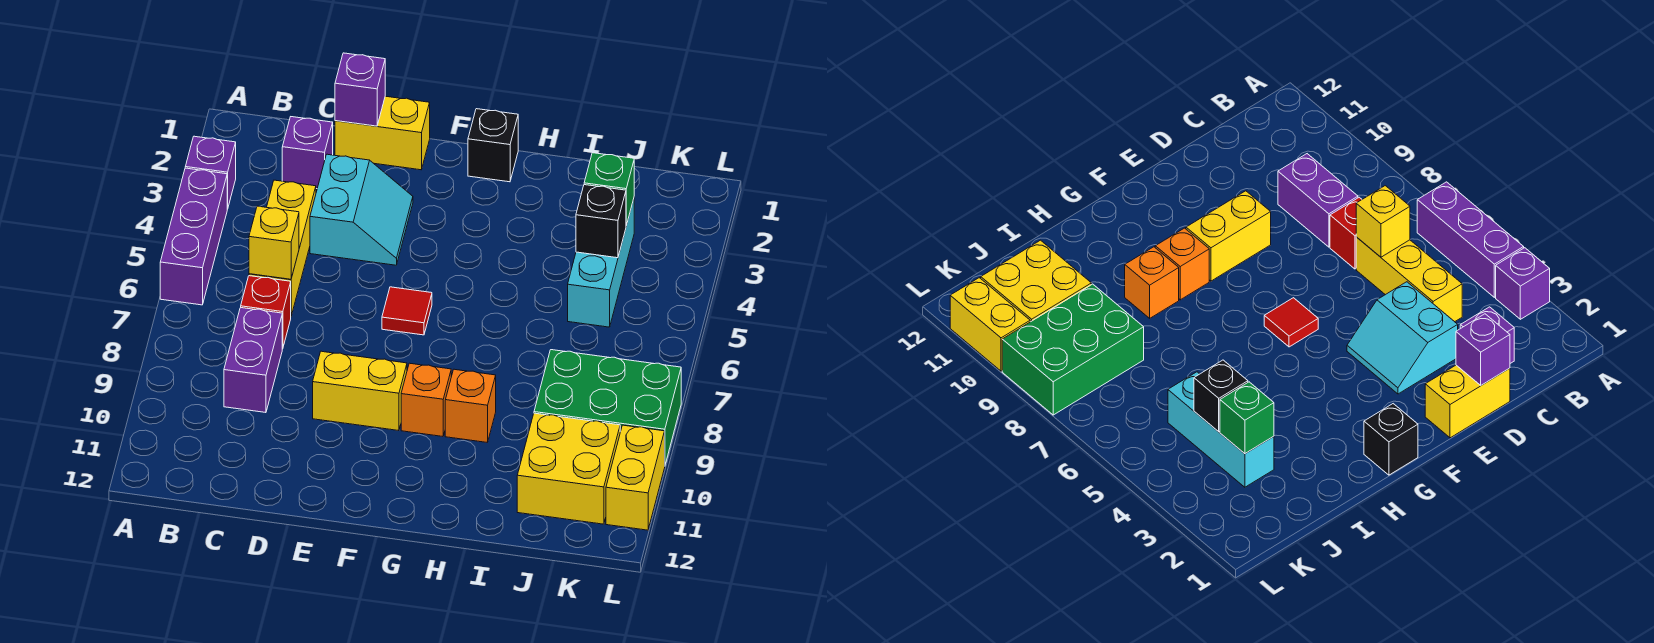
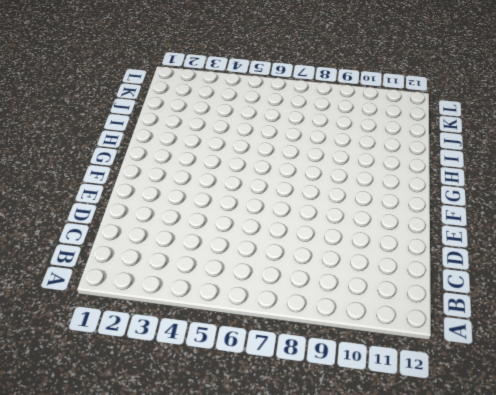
none -> purple 1x1 brick [185,136,236,209]
none -> purple 1x3 brick [160,168,227,305]
none -> purple 1x1 brick [282,117,333,189]

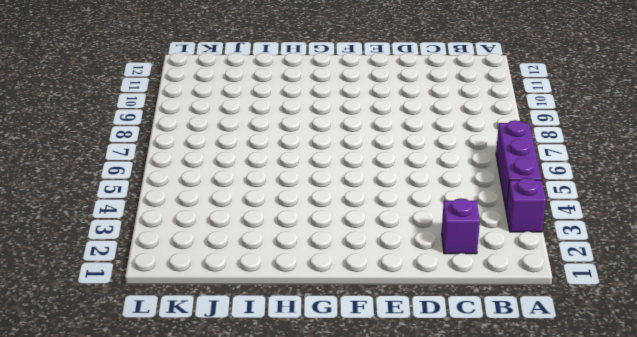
none -> yellow 1x3 brick [249,180,316,316]
none -> red 1x1 brick [241,276,291,349]
none -> purple 1x2 brick [224,308,282,413]

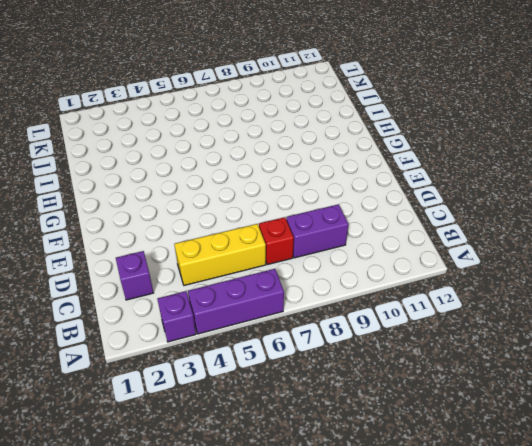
none -> yellow 1x2 brick [335,96,430,170]
none -> cyan 2x2 slope [310,154,413,265]
none -> yellow 1x2 brick [313,351,407,431]

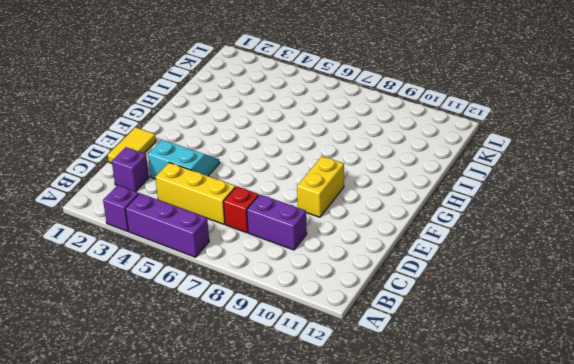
yellow 1x2 tile [108,127,156,163] -> yellow 1x2 brick [335,96,430,170]
none -> red 1x1 tile [382,287,432,335]
none -> black 1x1 brick [468,109,518,182]
none -> orange 1x1 brick [401,363,451,436]

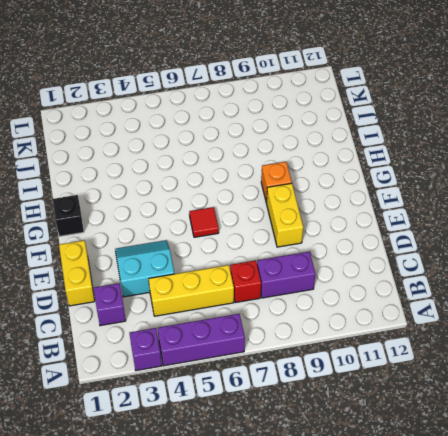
none -> orange 1x1 brick [445,369,496,442]
none -> cyan 1x3 brick [568,199,634,327]
none -> green 2x3 brick [534,350,681,464]

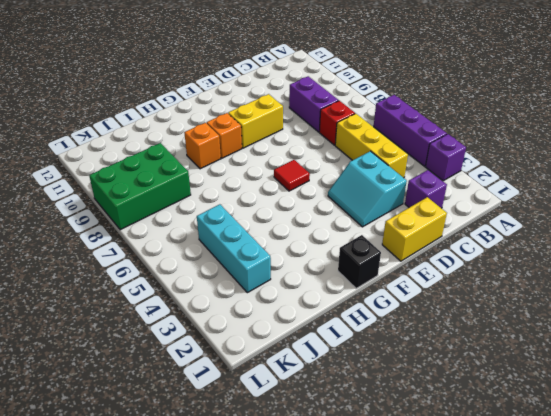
none -> yellow 2x2 brick [517,413,620,524]
none -> yellow 1x2 brick [606,425,665,530]
none -> yellow 1x1 brick [249,206,299,279]

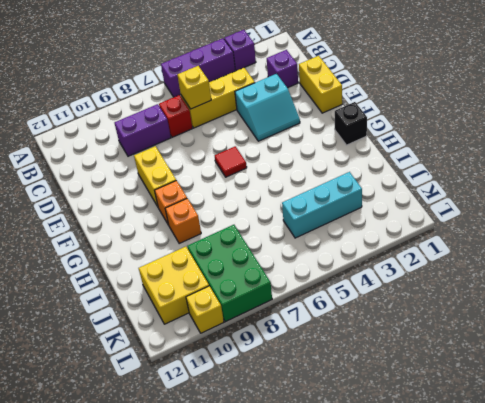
yellow 1x1 brick [186,286,224,333] -> yellow 1x2 brick [606,425,665,530]
none -> purple 1x1 brick [335,53,385,126]
none -> green 1x1 brick [584,153,634,225]
none -> black 1x1 brick [576,185,626,258]

